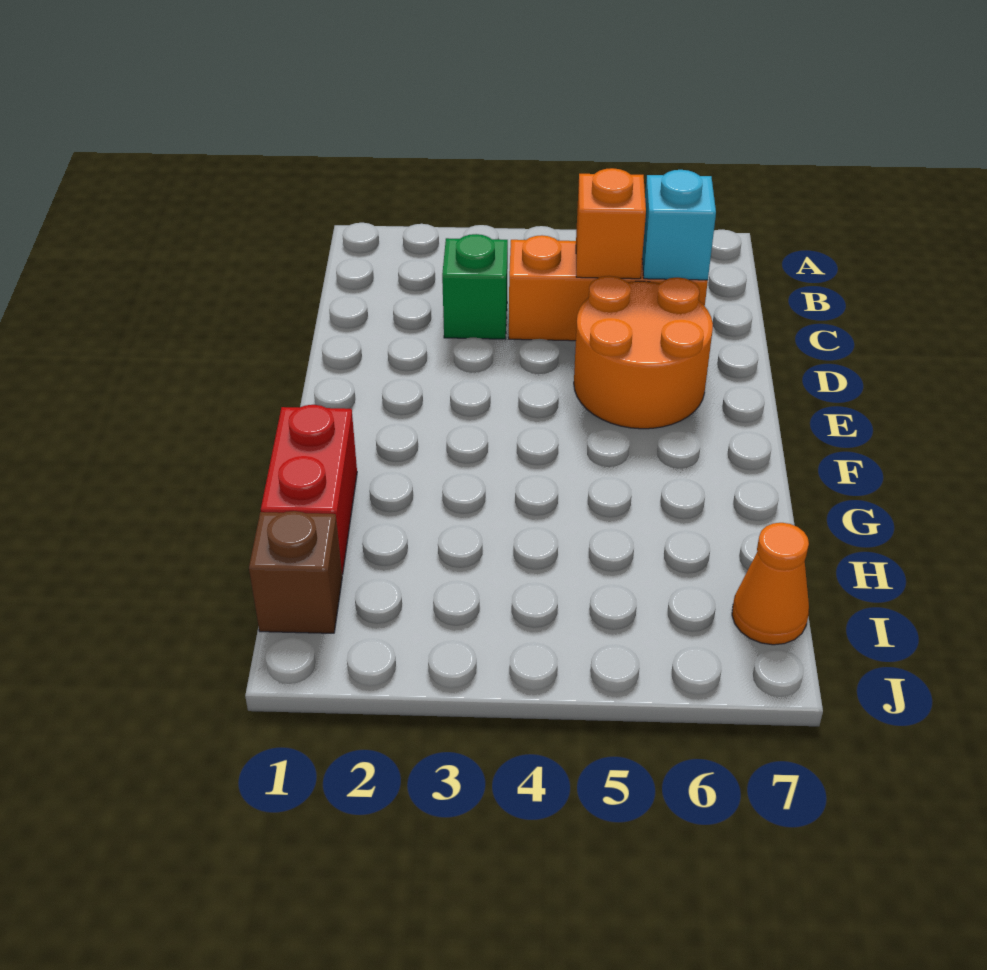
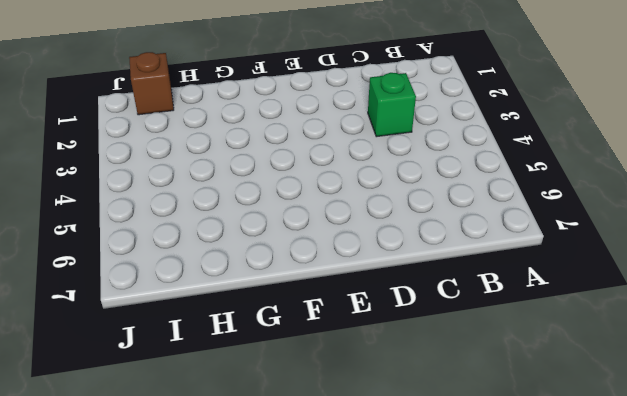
none -> orange 1x3 brick [509,235,708,341]
none -> orange 2x2 round brick [574,276,713,429]

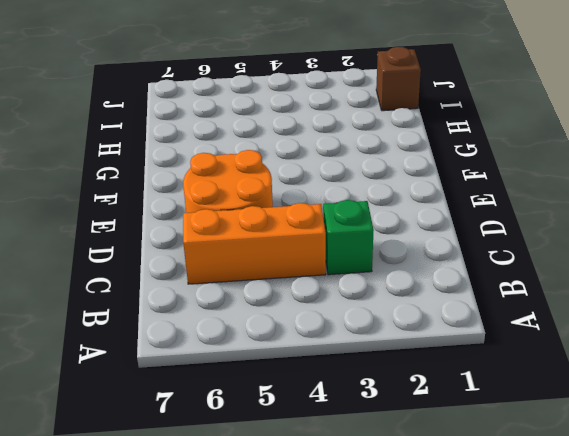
none -> red 1x2 brick [261,405,357,575]
none -> orange 1x1 cone [732,523,809,645]

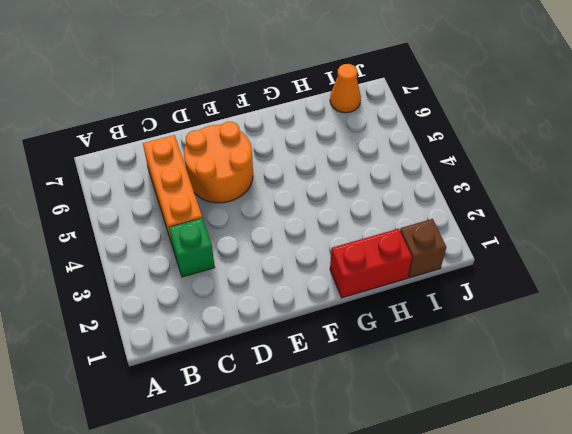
none -> orange 1x1 brick [576,168,646,279]
none -> cyan 1x1 brick [642,170,716,280]

